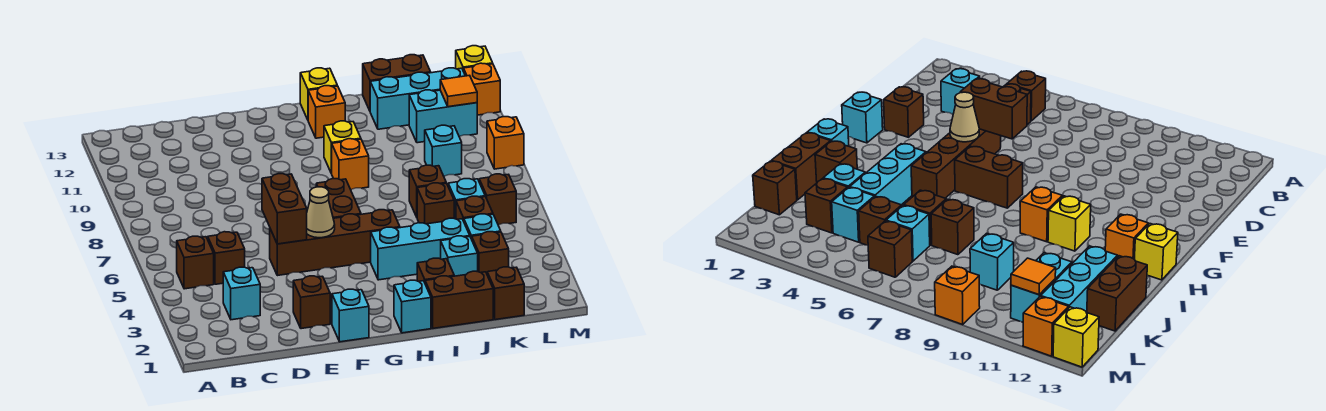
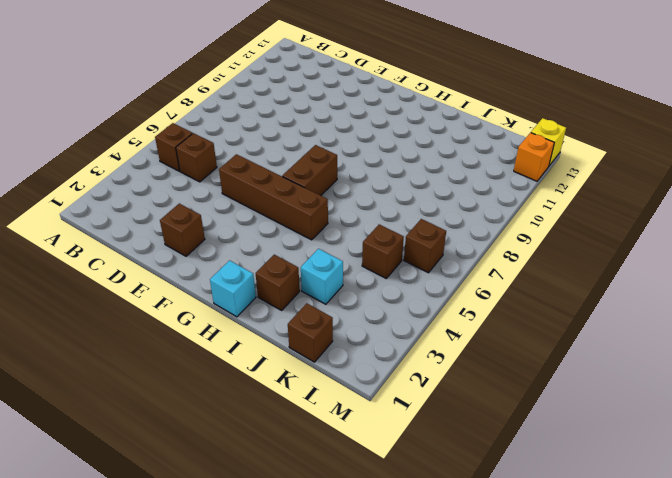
none -> cyan 1x1 brick [223,267,260,320]
none -> cyan 1x1 brick [332,289,369,342]
none -> cyan 1x3 brick [371,218,470,280]
none -> orange 1x1 brick [331,139,369,190]

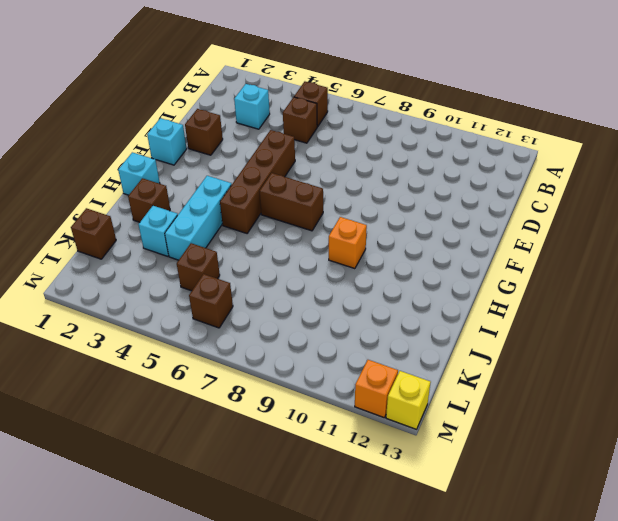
none -> yellow 1x1 brick [324,121,361,173]
none -> orange 1x1 brick [308,86,345,138]
none -> yellow 1x1 brick [300,68,337,120]
none -> brown 1x2 brick [425,271,493,328]

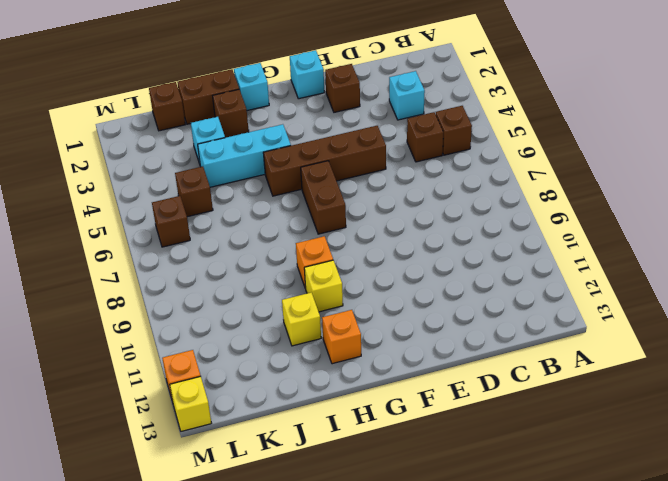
yellow 1x1 brick [282,293,321,346] -> yellow 1x1 brick moved to [300,68,337,120]
none -> brown 1x1 brick [417,183,454,224]
none -> brown 1x1 brick [409,165,446,217]
none -> cyan 1x3 brick [370,68,465,129]
none -> brown 1x2 brick [363,55,431,111]

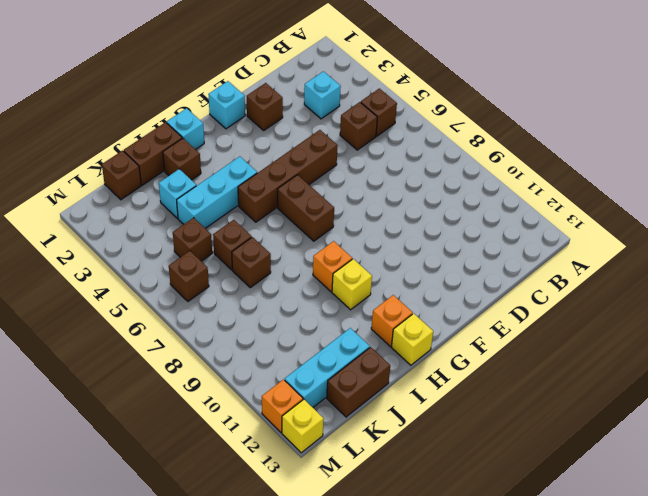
none -> brown 1x1 brick [472,232,509,273]
none -> cyan 1x1 brick [464,214,501,239]
none -> cyan 1x1 brick [448,179,485,219]
none -> cyan 1x1 brick [425,125,462,176]

